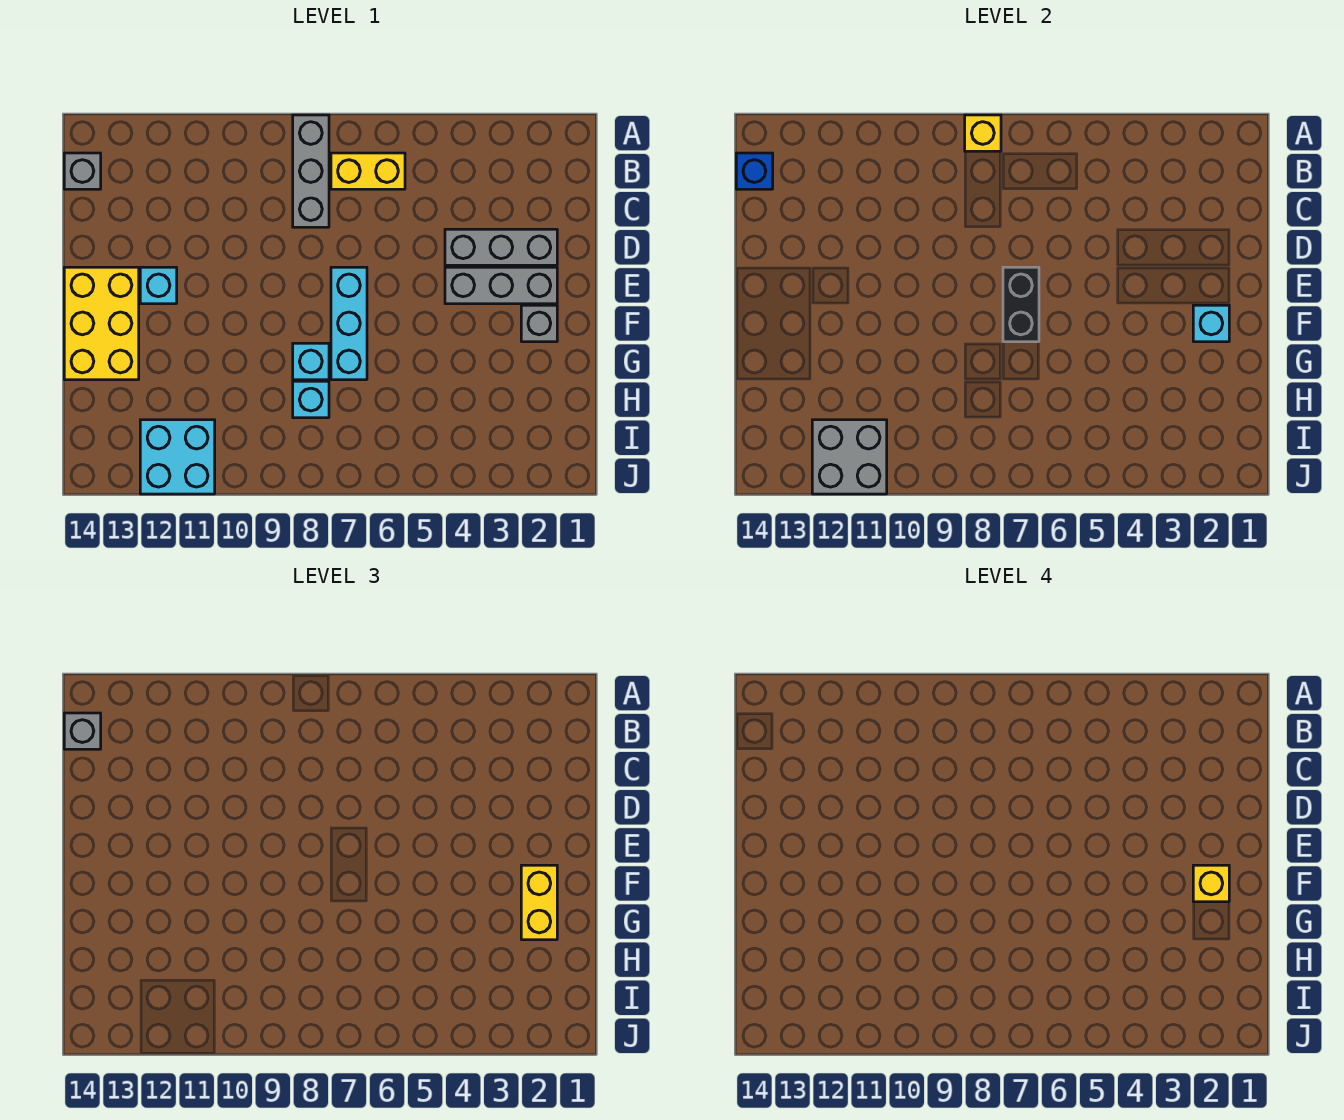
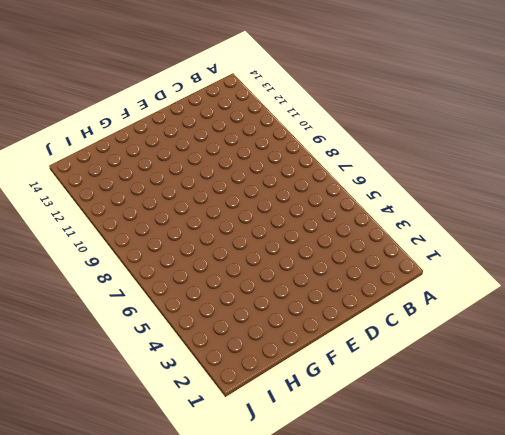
none -> grey 1x3 brick [293,115,329,227]
none -> yellow 1x2 brick [331,153,405,189]
none -> grey 1x1 brick [64,153,101,189]

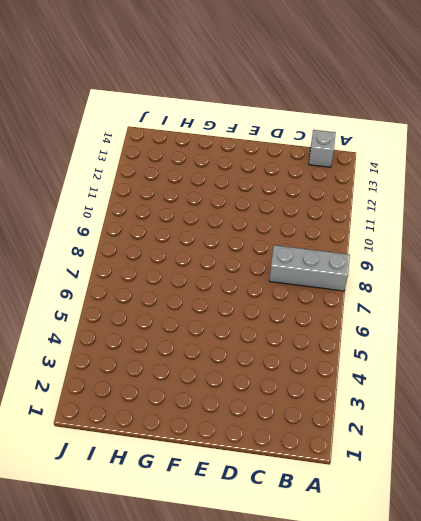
none -> yellow 1x2 brick [331,153,405,189]
none -> grey 1x3 brick [445,229,557,265]
none -> grey 1x3 brick [445,267,557,304]

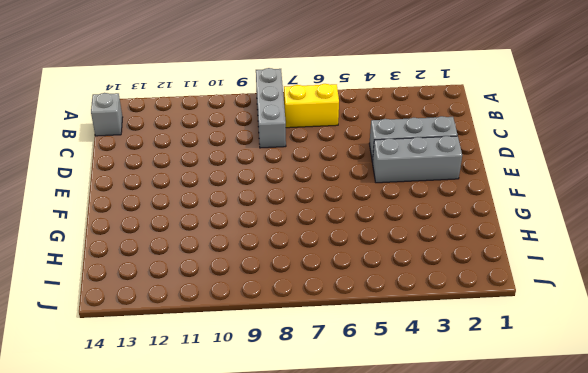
none -> cyan 1x3 brick [331,267,367,380]
none -> cyan 1x1 brick [140,267,177,304]
none -> yellow 2x3 brick [64,267,139,380]

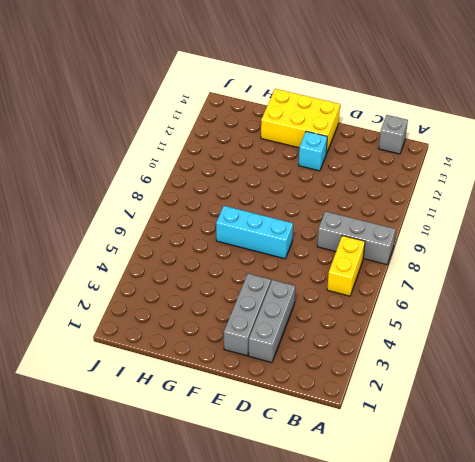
none -> grey 1x1 brick [521,305,557,342]
none -> cyan 1x1 brick [293,343,329,380]
none -> cyan 1x1 brick [293,381,329,418]

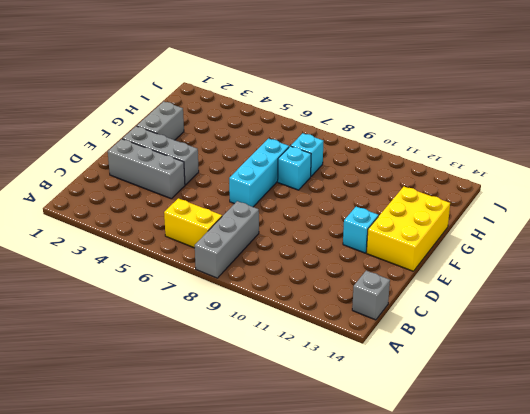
grey 1x2 brick [137,101,184,140] -> grey 1x1 brick [521,305,557,342]
none -> cyan 2x2 brick [140,420,215,494]
none -> yellow 1x1 brick [965,115,1001,151]
none -> blue 1x1 brick [736,153,773,189]

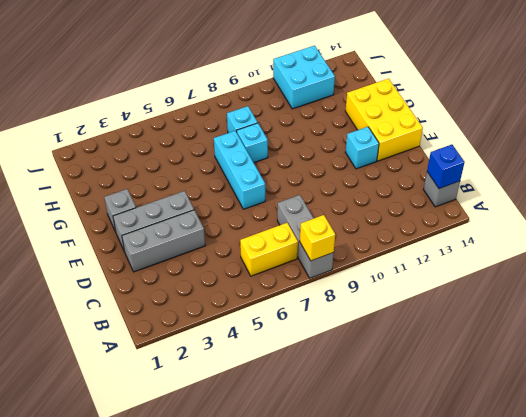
none -> black 1x2 brick [1003,267,1039,342]
none -> cyan 1x1 brick [1193,305,1229,342]
none -> grey 2x2 brick [812,420,887,494]

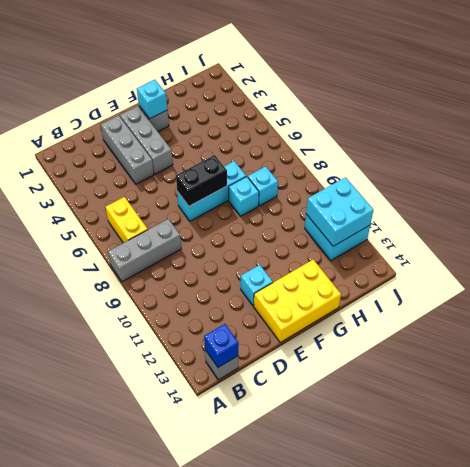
cyan 2x2 brick [306,177,374,246] -> grey 2x2 brick [812,420,887,494]
none -> yellow 1x1 brick [965,115,1001,151]
none -> grey 1x1 brick [64,713,101,749]
none -> yellow 1x2 brick [521,865,557,940]

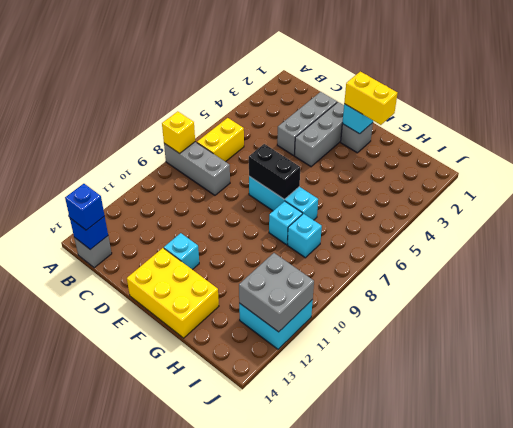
blue 1x1 brick [65,184,105,230] -> grey 1x1 brick [64,713,101,749]
none -> yellow 1x1 brick [1193,865,1229,902]

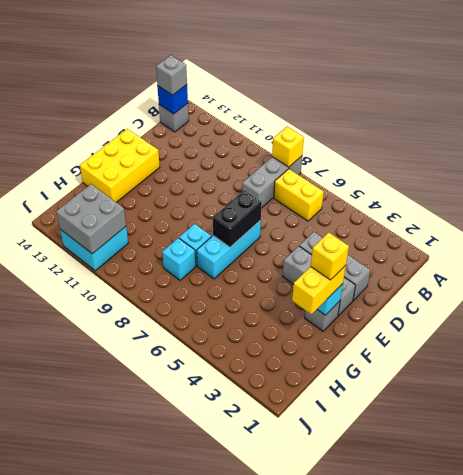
none -> cyan 1x1 brick [140,267,177,304]

